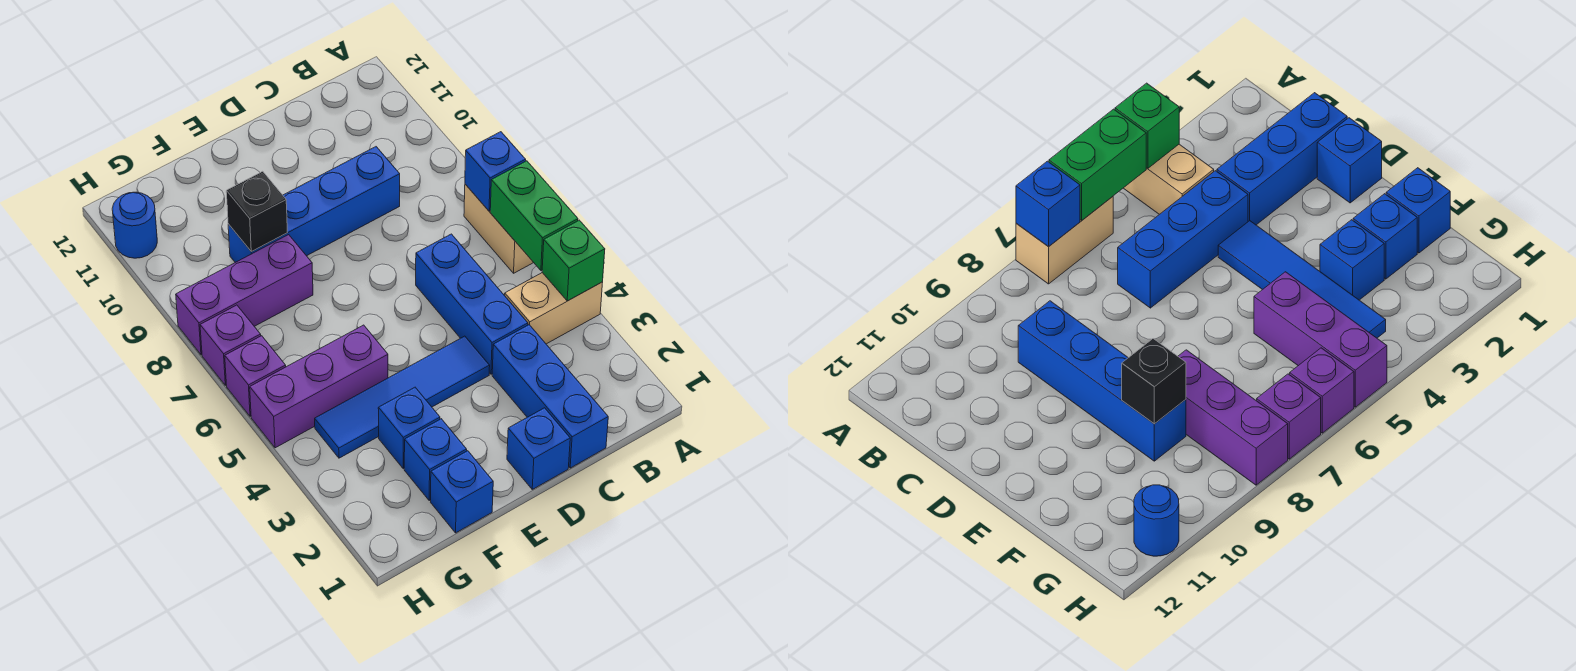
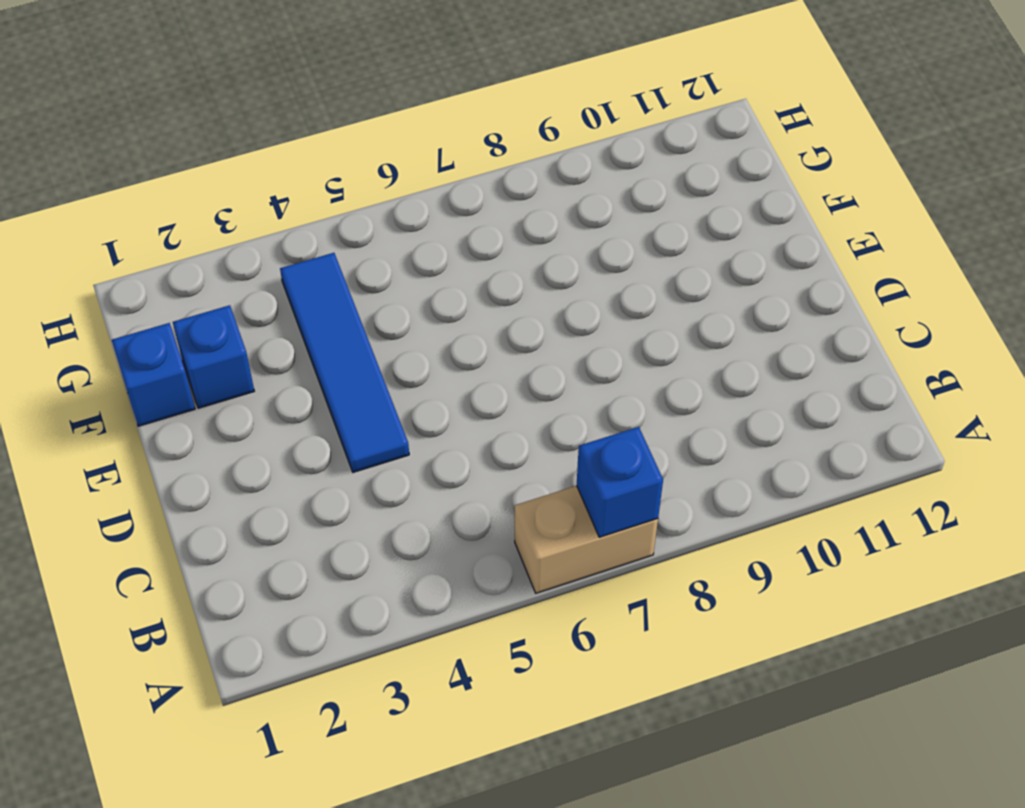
none -> tan 1x2 brick [505,273,603,344]
none -> blue 1x3 brick [492,325,608,468]
none -> blue 1x3 brick [416,234,528,374]

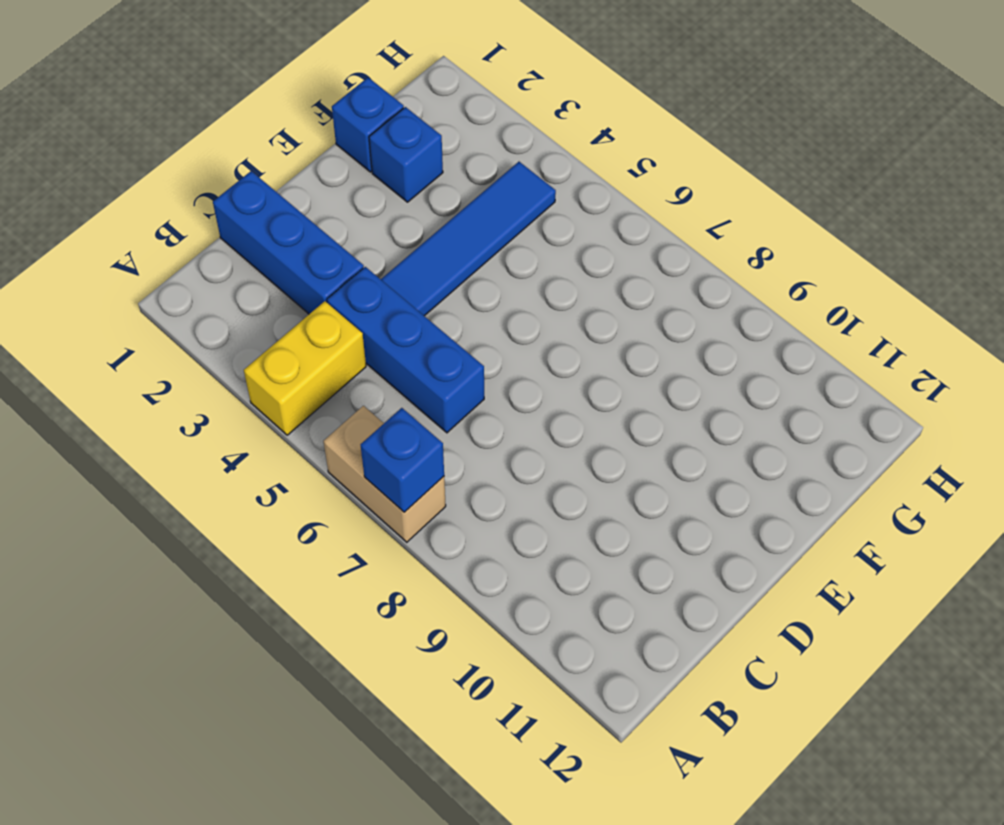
yellow 1x2 brick [244,301,366,435] -> tan 1x2 brick [505,273,603,344]
none -> blue 1x4 brick [228,147,400,262]
none -> blue 1x1 brick [507,408,570,489]
none -> blue 1x1 brick [378,387,440,468]

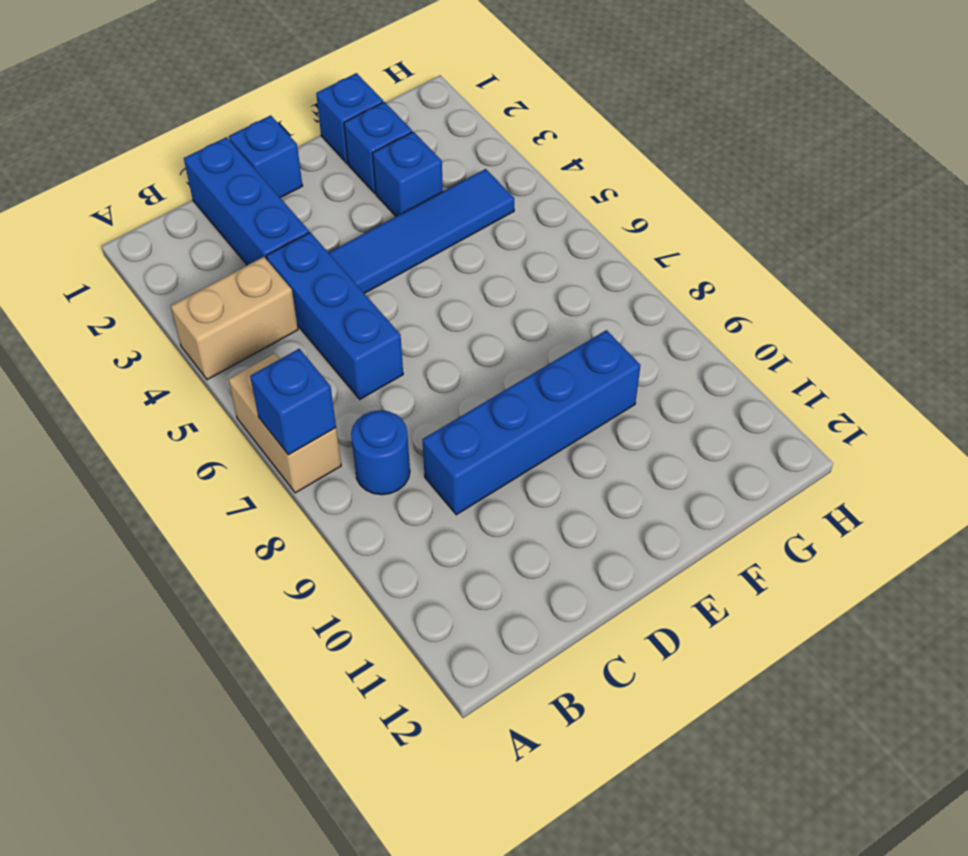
blue 1x1 round brick [351,410,410,495] -> blue 1x1 round brick moved to [112,192,157,258]
none -> purple 1x3 brick [250,325,388,448]
none -> purple 1x3 brick [176,235,313,355]
none -> purple 1x1 brick [225,336,286,416]

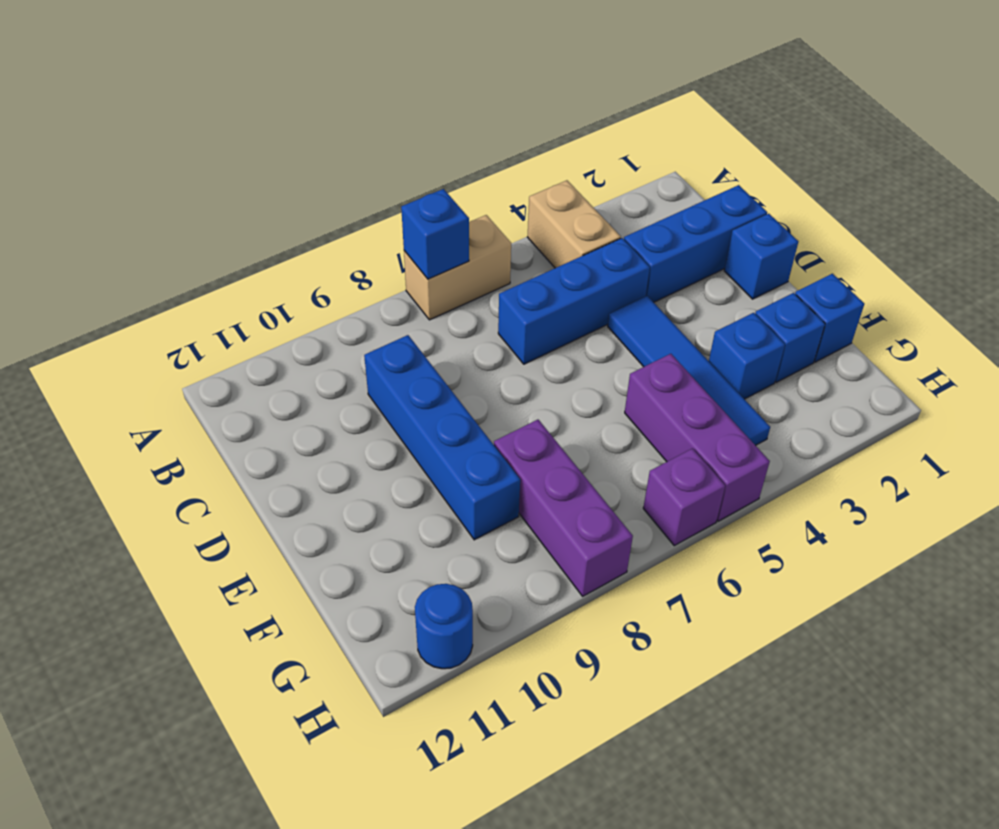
none -> purple 1x1 brick [200,305,261,385]
none -> green 1x1 brick [542,220,605,301]
none -> green 1x2 brick [490,161,578,271]

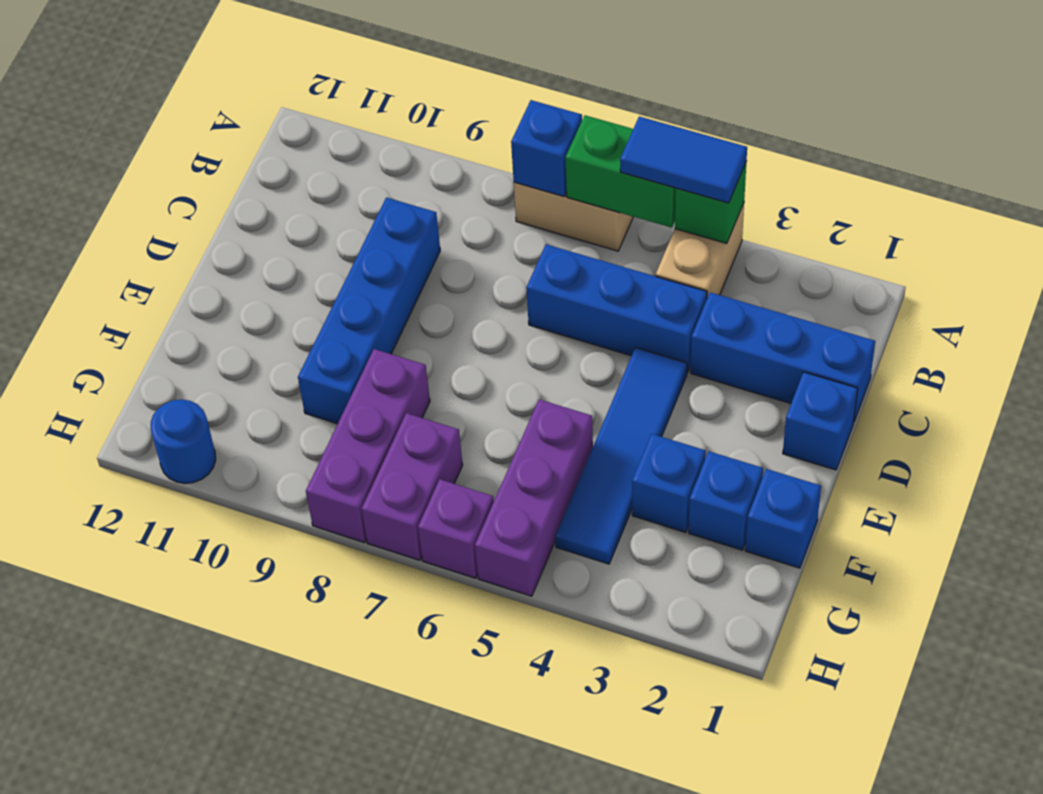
blue 1x2 tile [620,117,747,203] -> none
purple 1x2 brick [362,413,463,560] -> purple 1x1 brick [200,305,261,385]
none -> black 1x1 brick [226,171,287,252]

